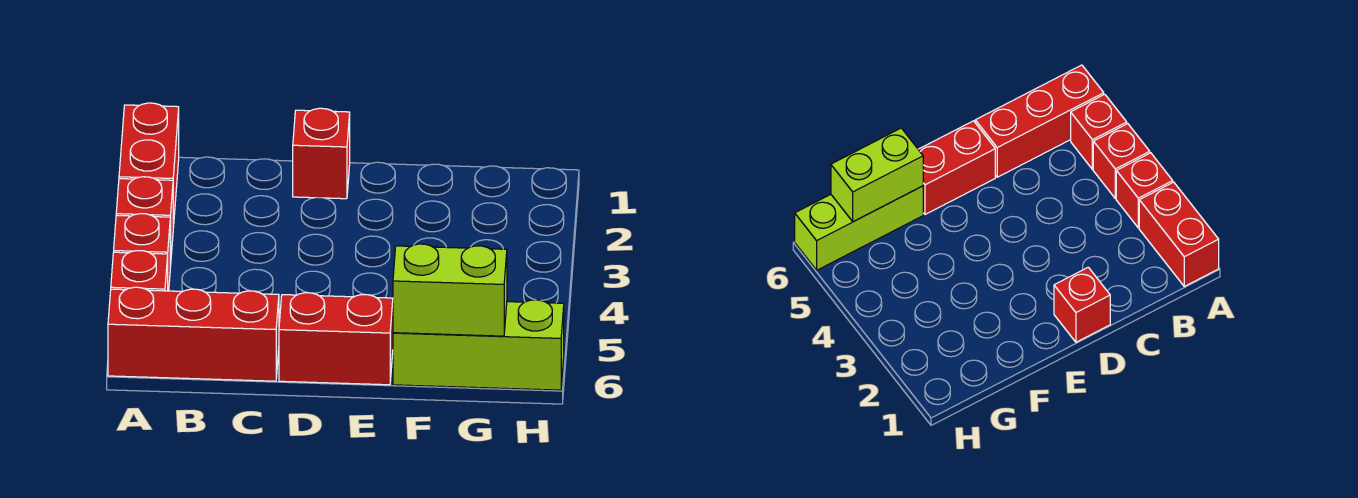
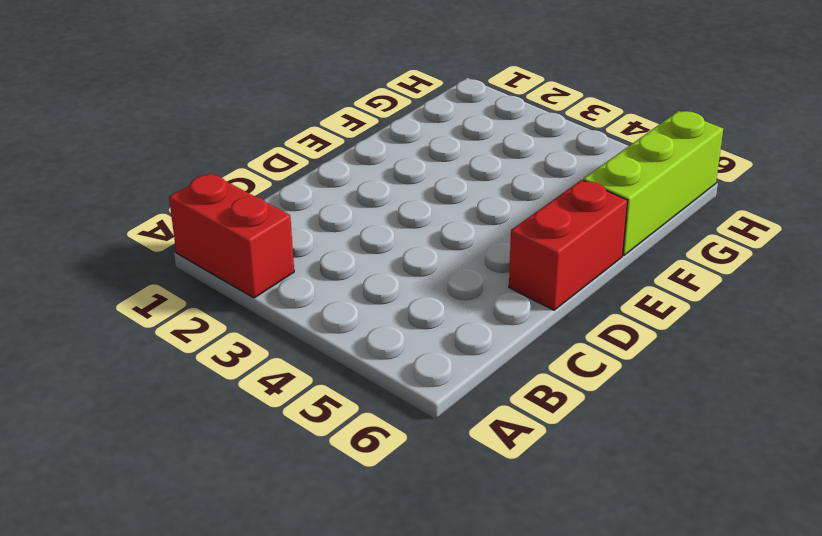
none -> red 1x1 brick [116,177,173,267]
none -> red 1x1 brick [114,214,170,291]

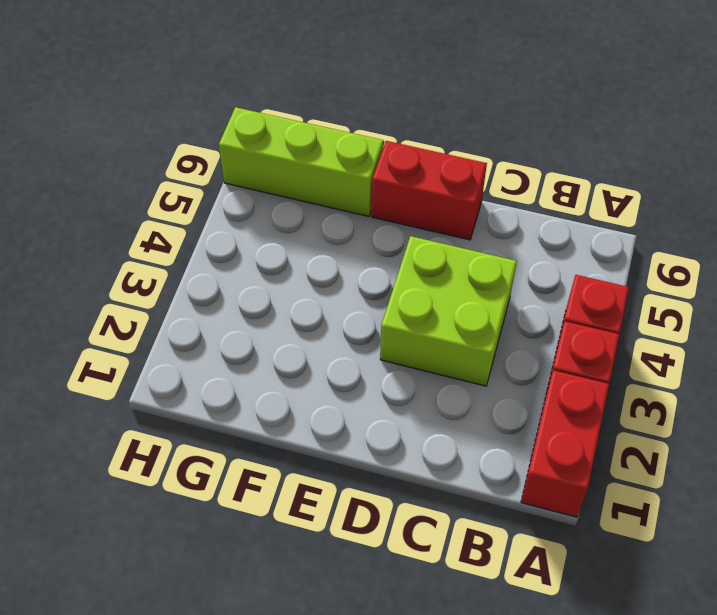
lime 2x2 brick [380,236,517,386] -> none
none -> red 1x1 brick [111,251,168,291]
none -> red 1x3 brick [108,287,279,381]

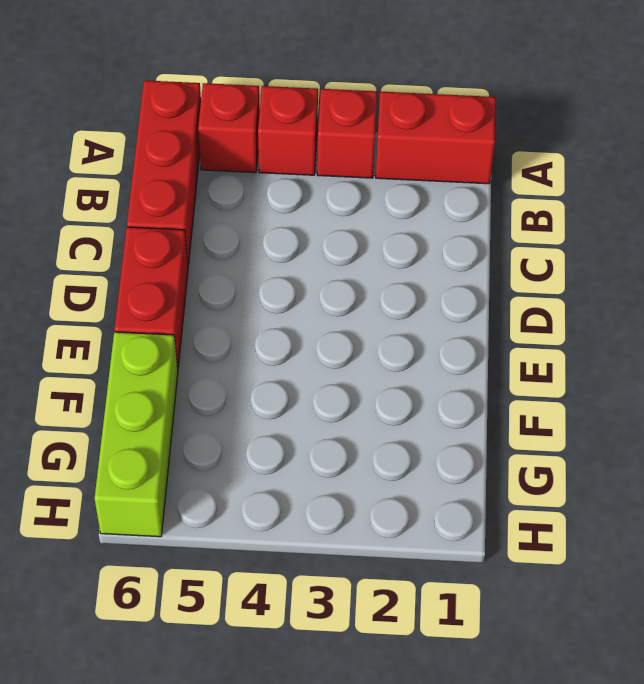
none -> red 1x1 brick [293,108,350,199]
none -> lime 1x2 brick [393,244,507,336]

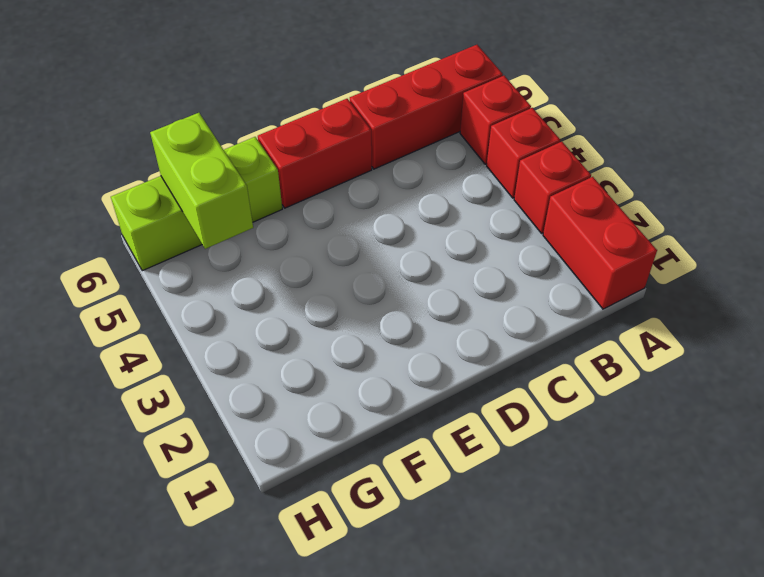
lime 1x2 brick [150,113,253,249] -> lime 1x2 brick turned to [393,244,507,336]
none -> red 1x1 brick [293,108,350,199]

